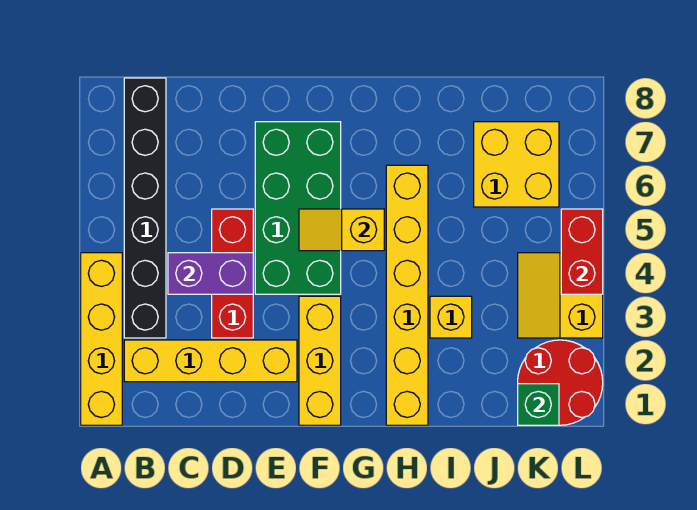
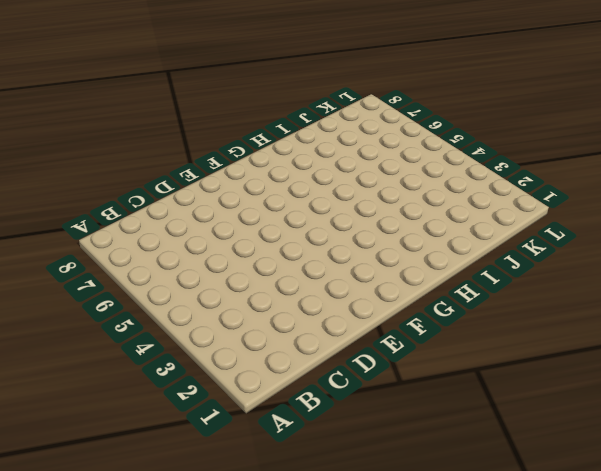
none -> yellow 1x4 brick [81,253,122,425]
none -> yellow 1x4 brick [124,340,297,382]
none -> black 1x6 brick [124,78,166,338]

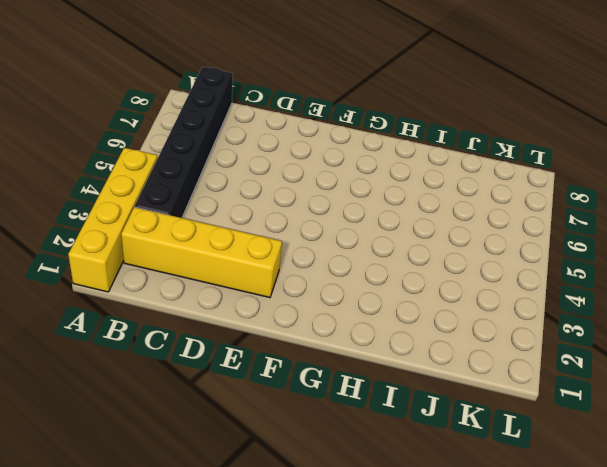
none -> red 1x3 brick [212,209,253,338]
none -> green 2x4 brick [255,122,341,294]
none -> yellow 1x3 brick [299,296,341,425]

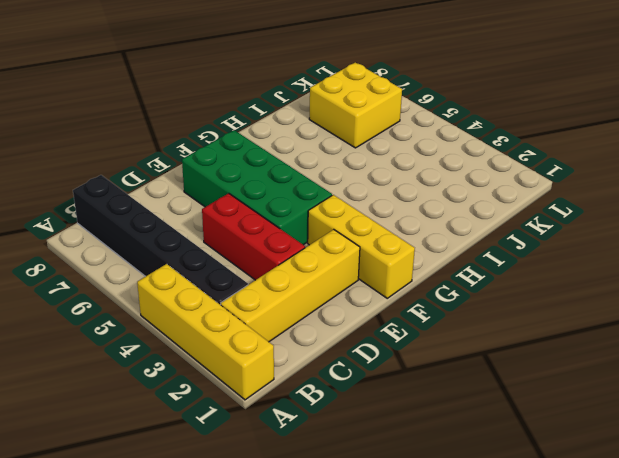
none -> yellow 1x6 brick [386,165,428,425]
none -> yellow 1x1 brick [430,296,472,338]
none -> red 2x2 round brick [518,340,603,425]

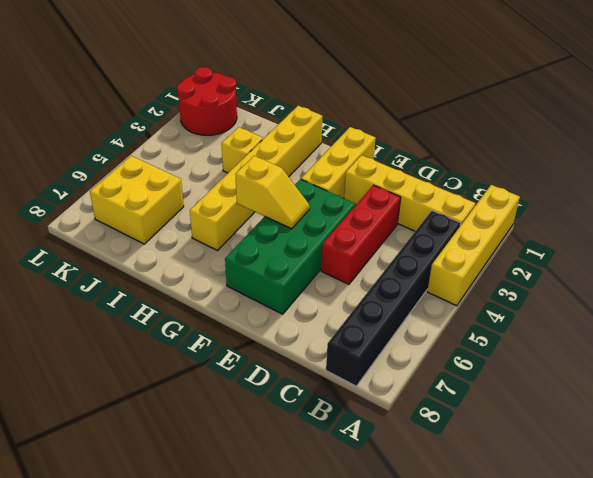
none -> yellow 2x2 slope [518,253,603,338]
none -> purple 1x2 brick [168,253,253,294]
none -> green 1x1 brick [518,384,559,425]

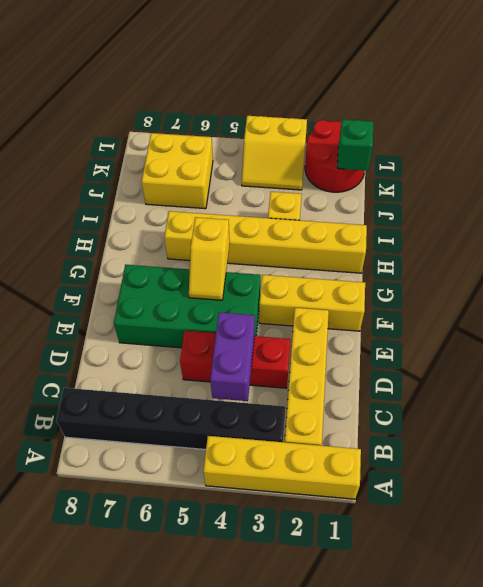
none -> red 1x2 brick [561,209,603,294]

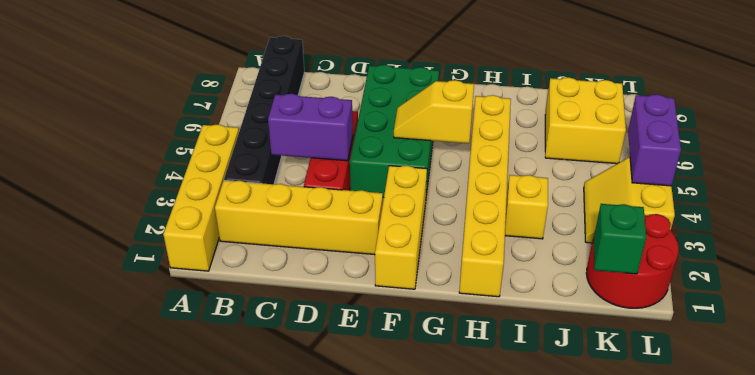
purple 1x2 brick [628,94,681,186] -> red 1x2 brick [561,209,603,294]

